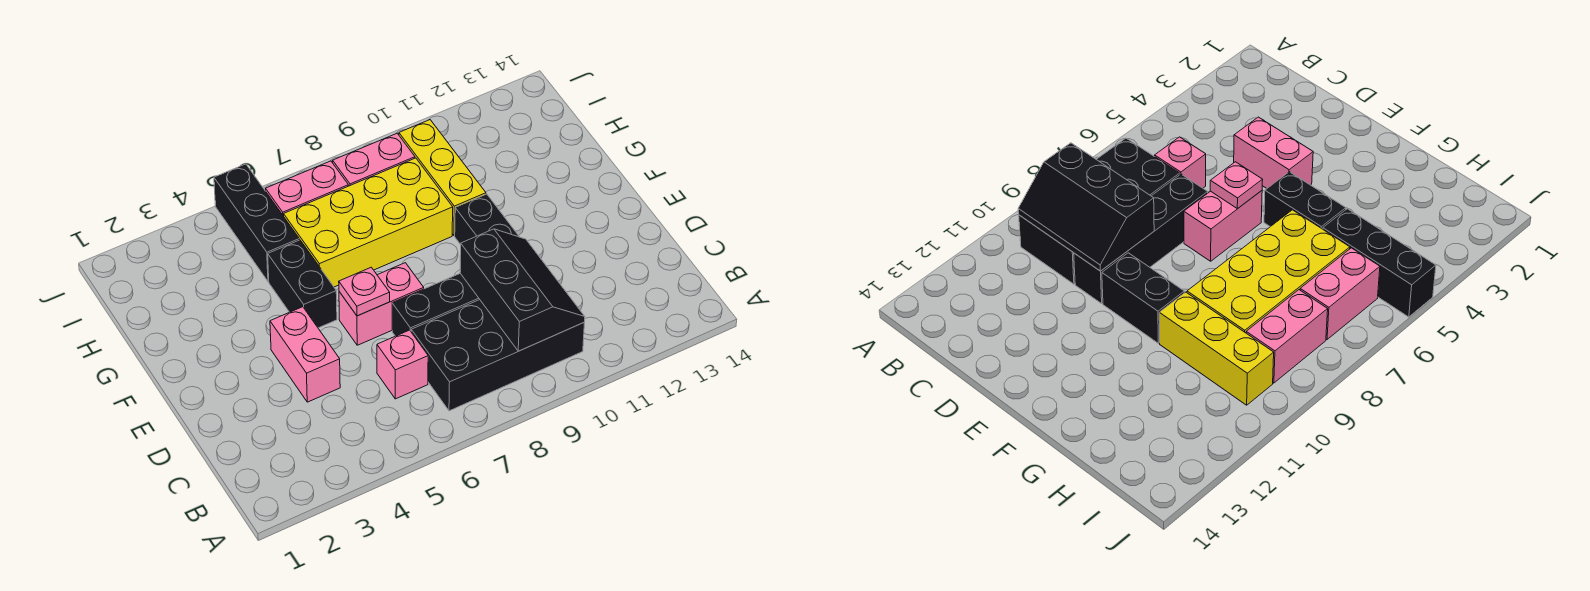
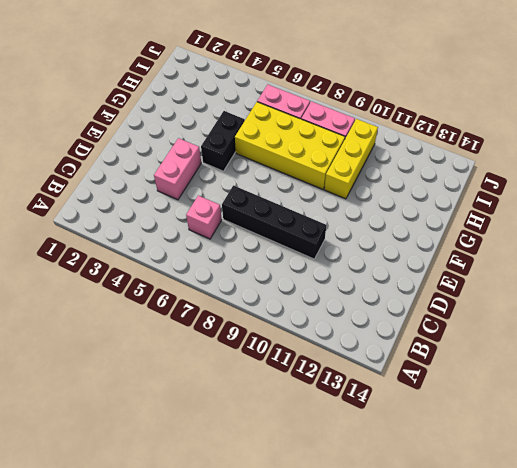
none -> black 2x4 brick [411,300,584,411]
none -> pink 1x2 brick [339,263,424,345]
none -> black 1x2 brick [455,194,519,245]

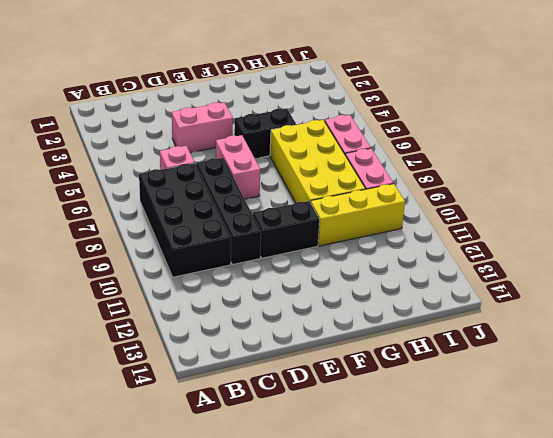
none -> black 1x3 brick [214,164,299,282]
none -> black 2x3 slope [460,229,585,351]
none -> pink 1x1 plate [339,267,390,316]

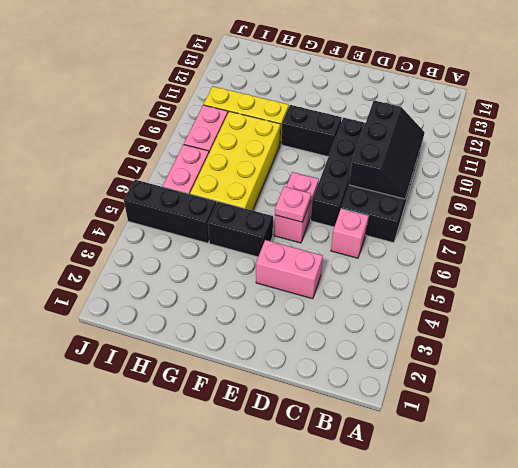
black 2x3 slope [349,100,425,199] -> black 2x3 slope turned to [460,229,585,351]

